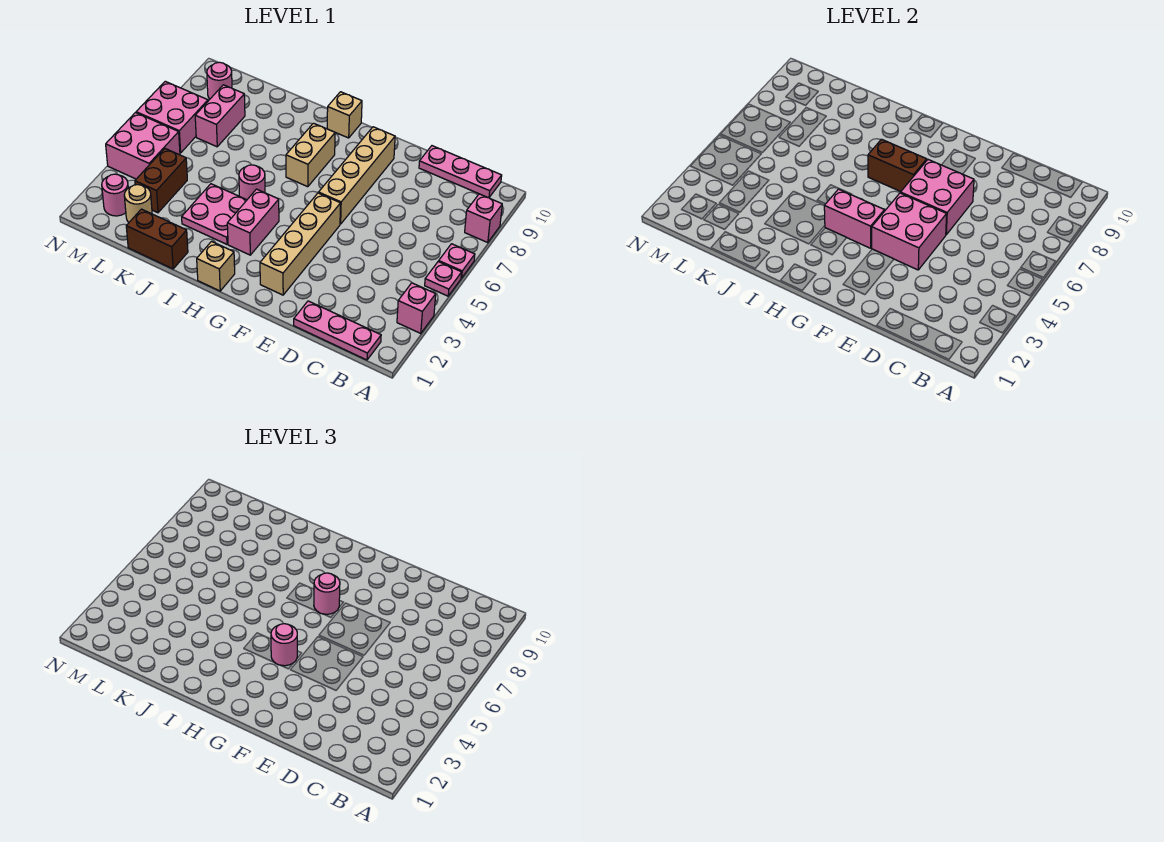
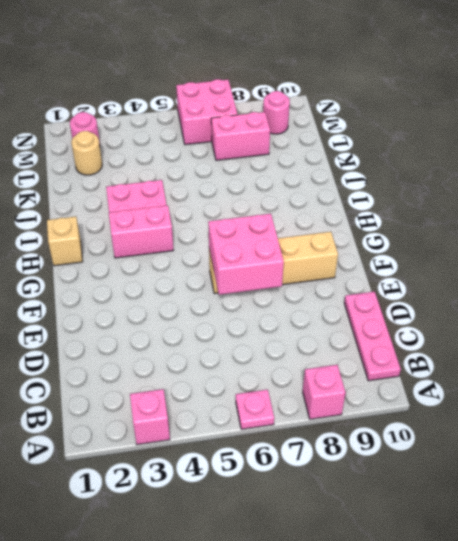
none -> pink 1x1 plate [425,261,462,296]
none -> pink 1x3 plate [294,301,381,360]
none -> tan 1x4 brick [260,193,341,295]

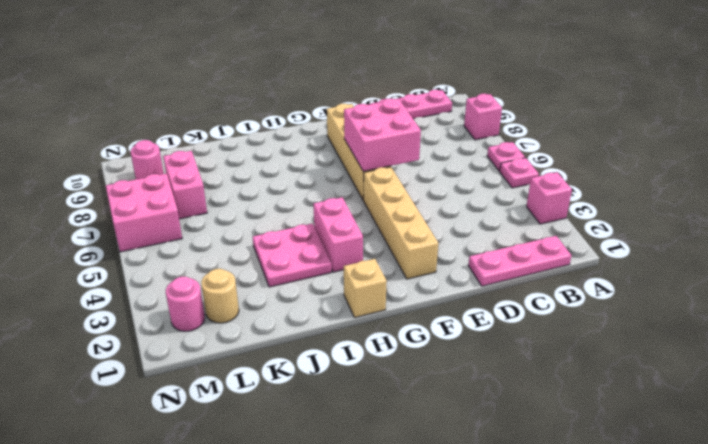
none -> tan 1x2 brick [286,123,335,187]
none -> tan 1x1 brick [327,92,362,138]
none -> pink 1x1 round brick [239,165,265,200]

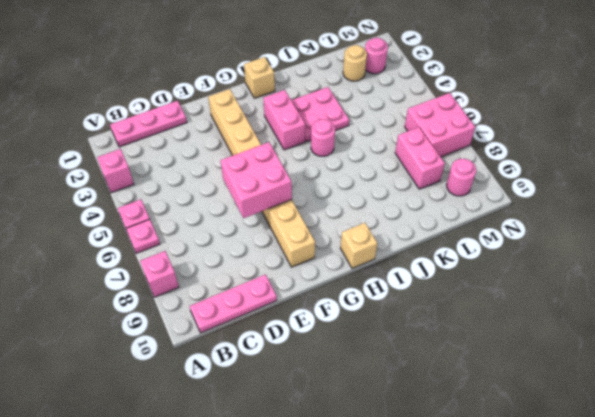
none -> tan 1x2 brick [286,123,335,187]
none -> brown 1x2 brick [126,209,188,269]
none -> brown 1x2 brick [135,149,187,213]

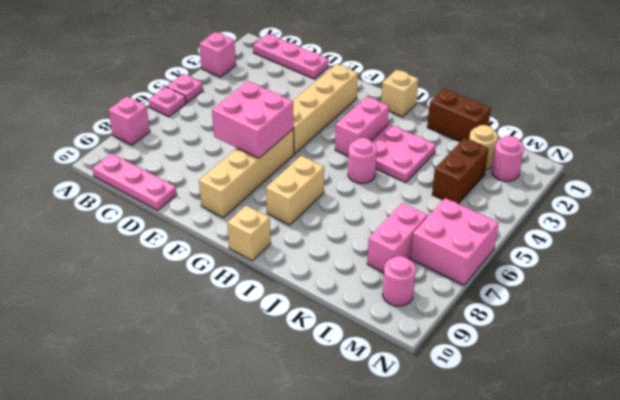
none -> pink 2x2 brick [106,113,180,179]
none -> pink 2x2 brick [872,193,947,270]
none -> pink 1x2 brick [824,189,884,248]

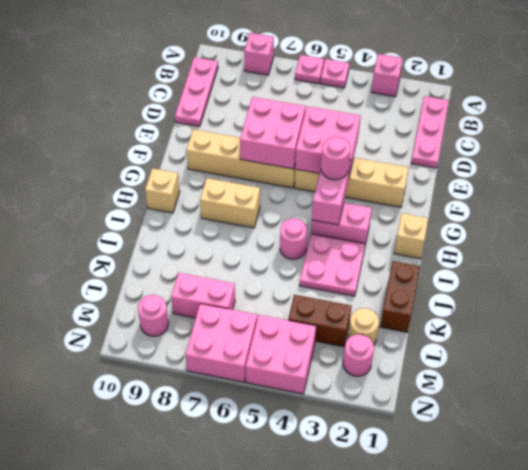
none -> brown 1x2 brick [868,139,927,192]
none -> pink 1x1 round brick [314,573,340,614]

